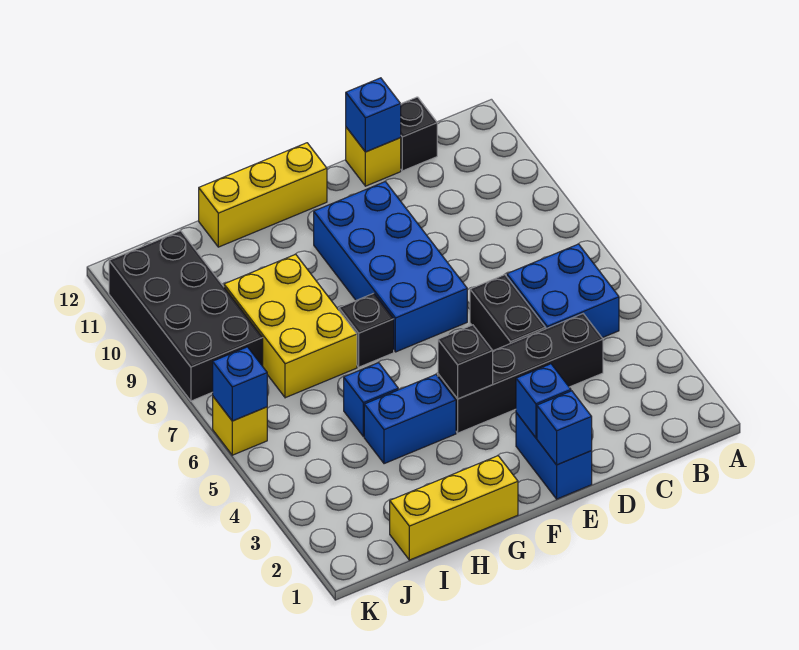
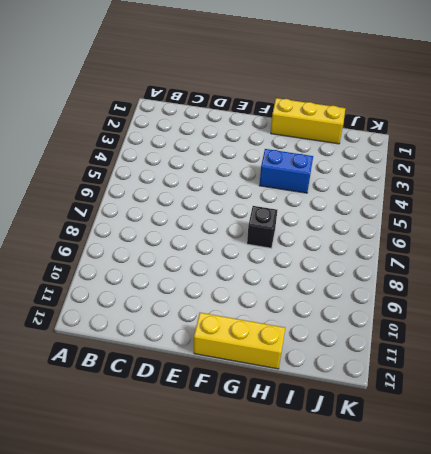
none -> blue 2x2 brick [507,244,619,338]
none -> black 1x4 brick [438,314,603,433]
none -> black 1x1 brick [401,97,437,171]

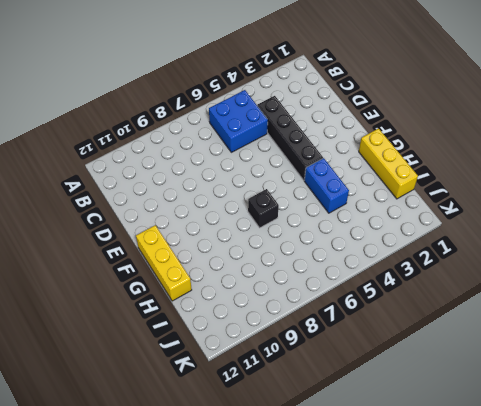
none -> black 1x1 brick [401,97,437,171]
none -> black 1x2 brick [470,275,546,351]
none -> yellow 1x1 brick [346,127,401,186]

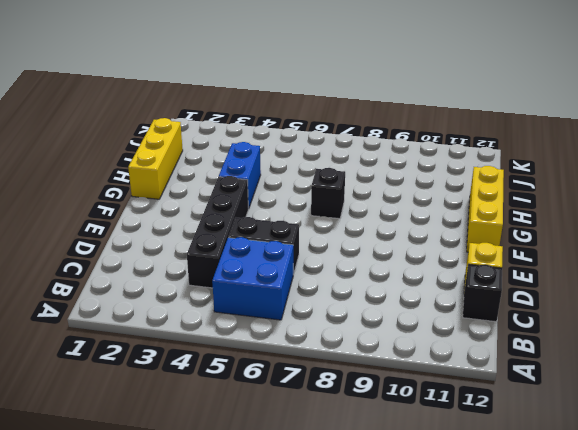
none -> blue 1x2 brick [516,413,592,499]
none -> blue 2x4 brick [314,182,467,352]
none -> blue 1x1 brick [344,363,398,437]

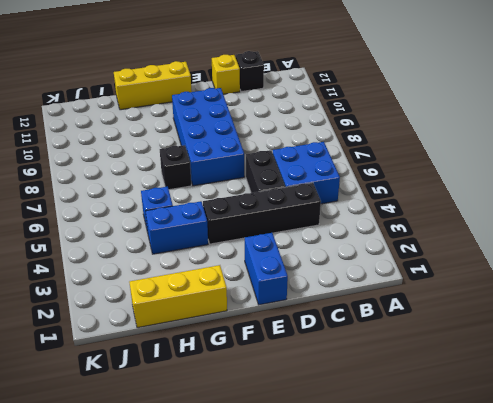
none -> yellow 2x3 brick [224,254,357,398]
none -> black 2x4 brick [109,231,263,401]
none -> yellow 1x1 brick [213,397,267,455]

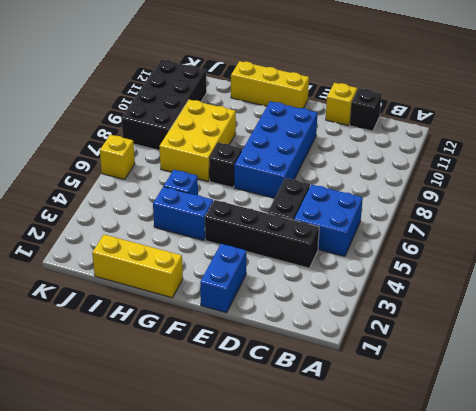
none -> blue 1x1 brick [346,78,401,152]
none -> blue 1x1 brick [537,391,592,465]
none -> blue 1x1 brick [516,364,571,438]

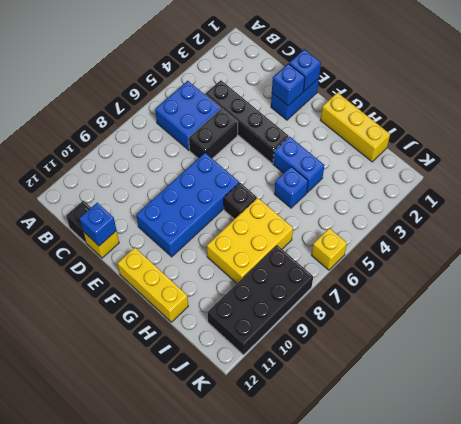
none -> black 1x1 brick [438,325,493,399]
none -> blue 1x1 brick [213,347,267,421]

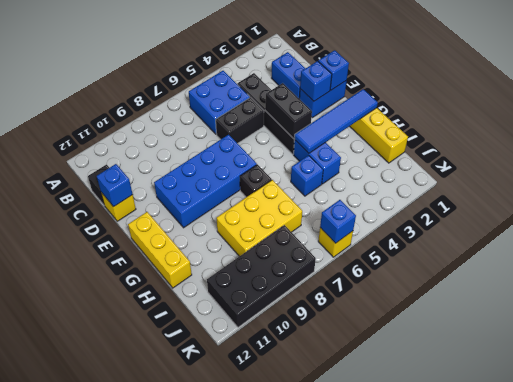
blue 1x2 brick [272,52,305,98] -> none
black 1x2 brick [265,83,312,139] -> black 1x1 brick [438,325,493,399]
blue 1x4 tile [294,89,378,153] -> none

